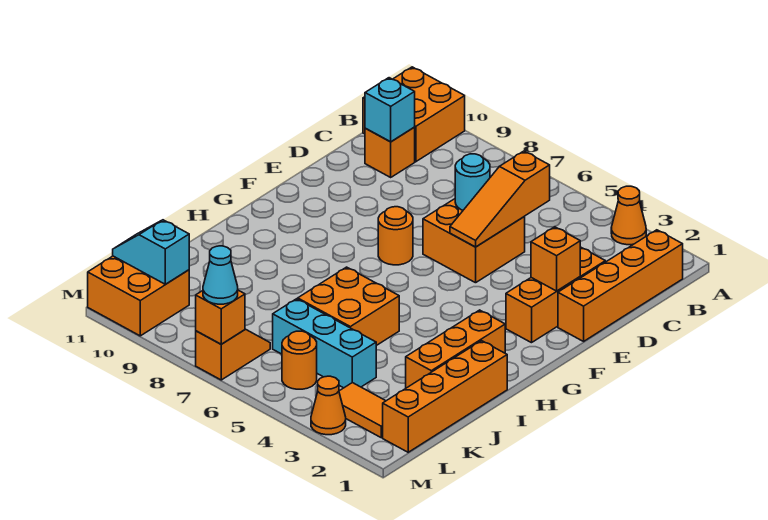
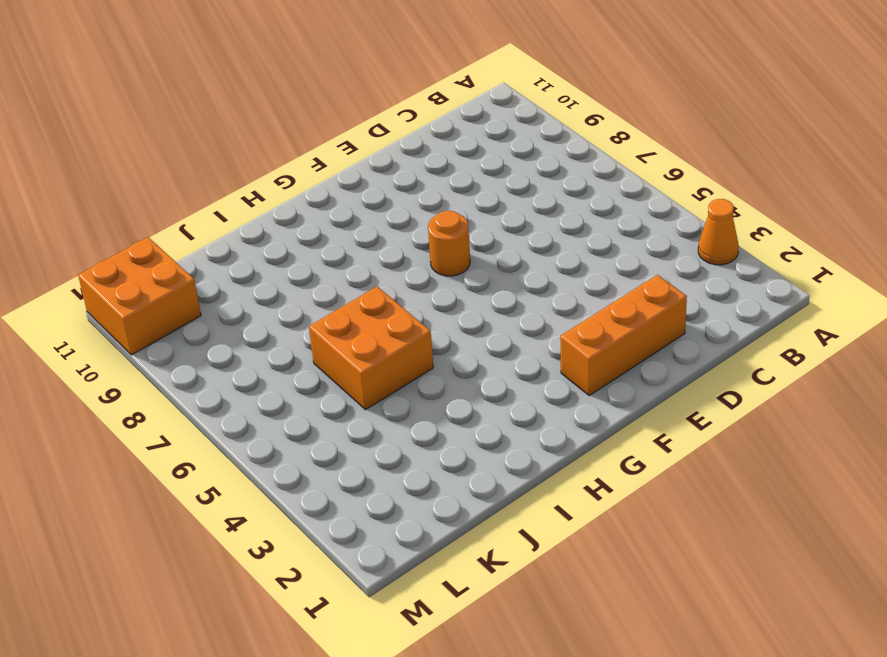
none -> orange 2x2 brick [363,67,465,162]
none -> orange 1x4 brick [558,230,683,341]
none -> orange 1x1 brick [365,127,415,177]

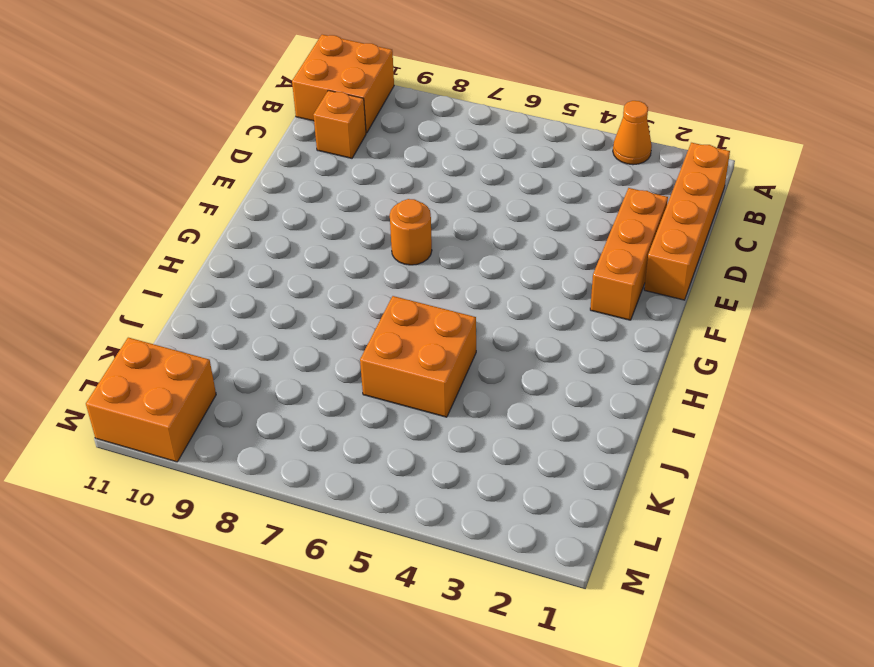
none -> orange 2x2 brick [423,199,525,283]
none -> orange 1x3 brick [406,310,505,388]
none -> orange 1x4 brick [383,341,507,452]

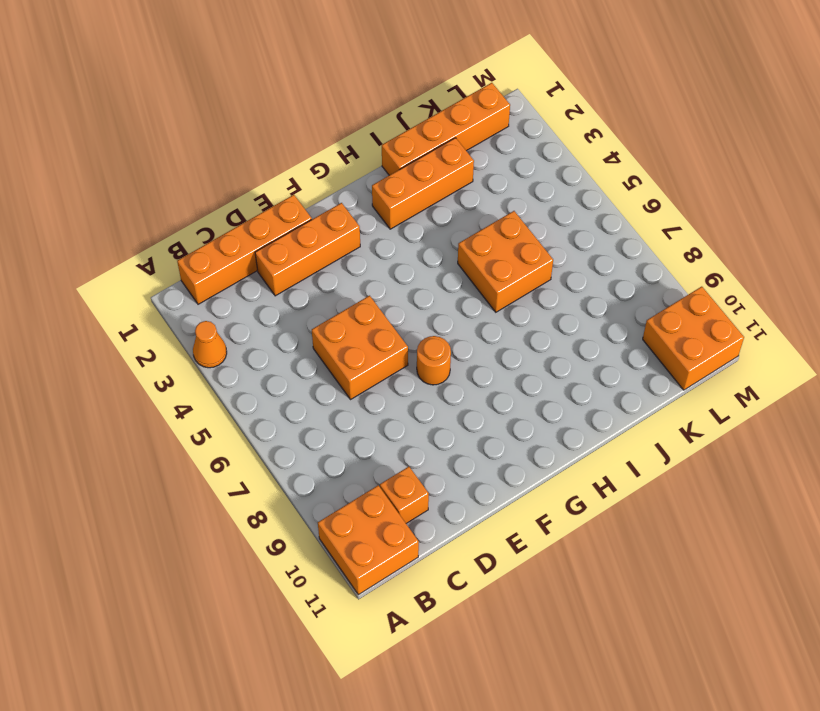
none -> cyan 1x3 brick [273,299,376,388]
none -> orange 1x2 tile [339,383,385,438]
none -> orange 1x1 round brick [282,331,317,389]

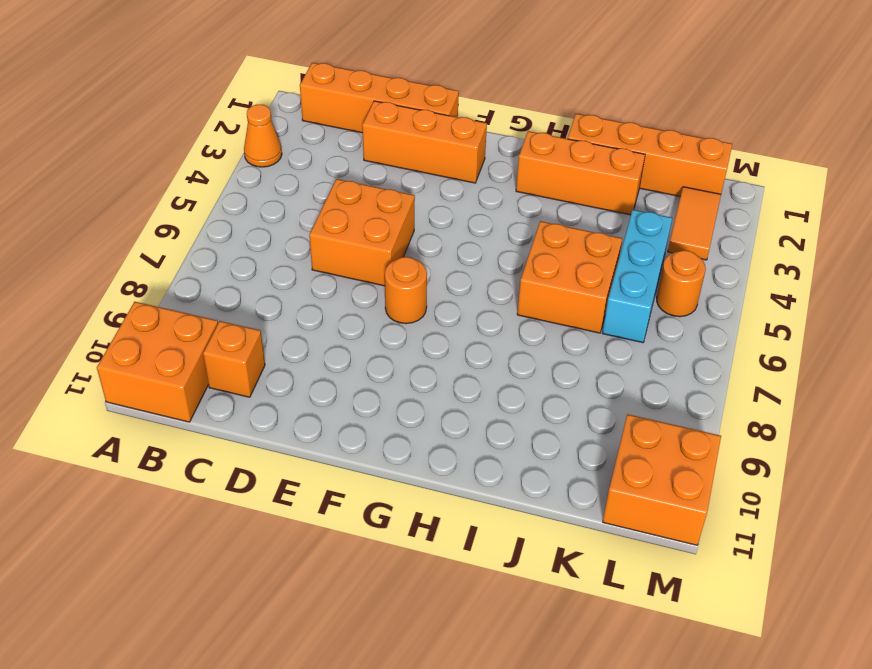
none -> orange 1x2 slope [196,329,270,380]
none -> orange 1x1 cone [311,376,346,435]
none -> orange 1x3 slope [450,151,550,247]

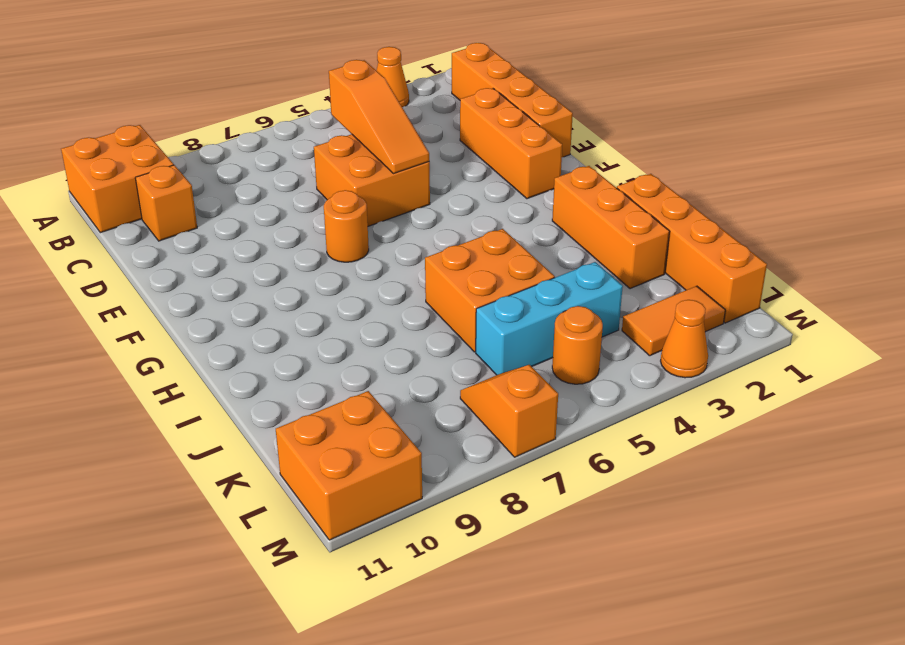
none -> cyan 1x1 brick [365,78,415,142]
none -> cyan 1x1 round brick [455,154,490,210]
none -> orange 1x1 brick [531,227,580,291]

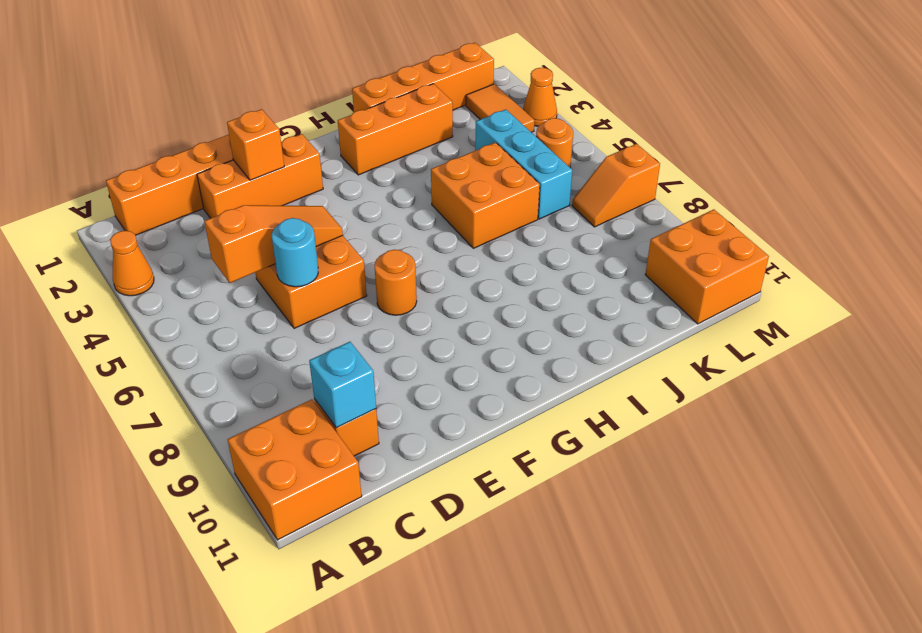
none -> cyan 1x2 slope [113,220,189,284]
none -> orange 1x1 brick [196,290,245,344]
none -> cyan 1x1 cone [203,246,238,304]

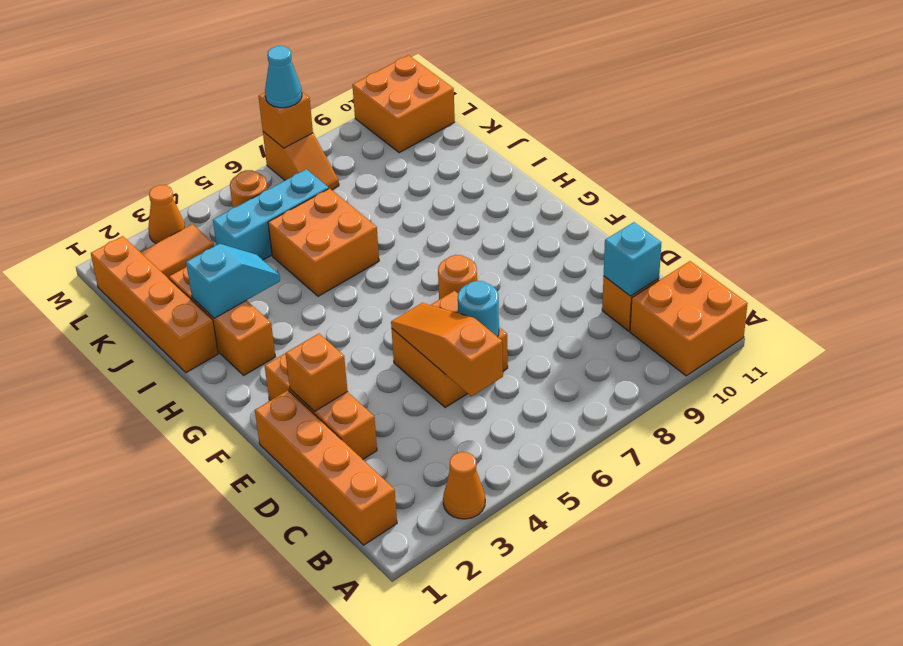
cyan 1x2 slope [186,244,280,318] -> cyan 1x2 slope moved to [113,220,189,284]

